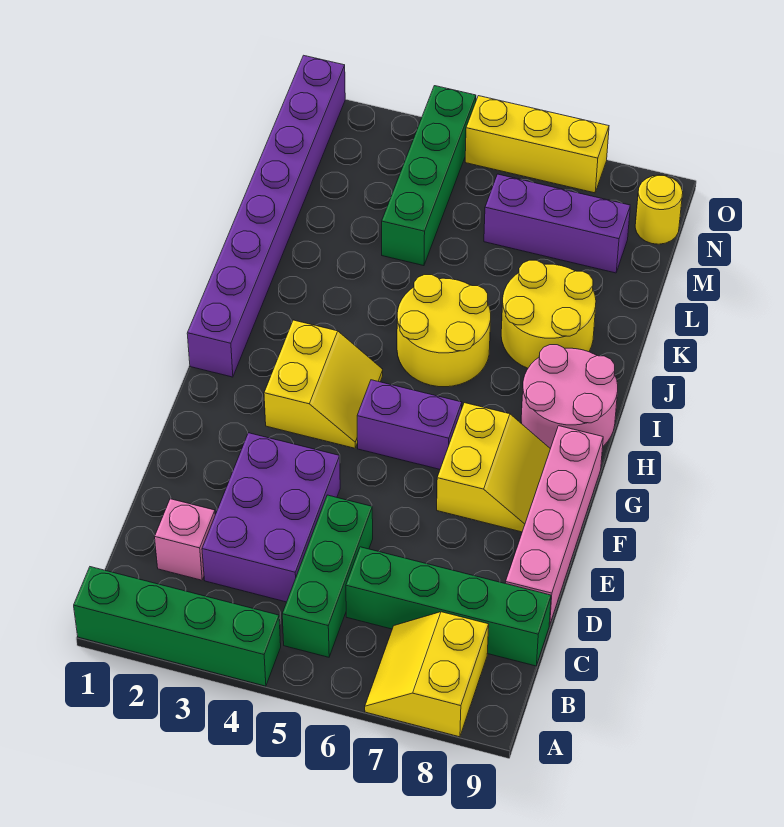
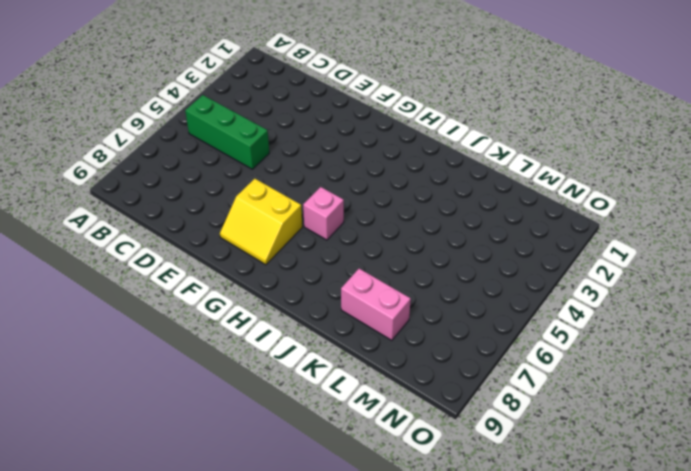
pink 1x1 brick [303,187,344,240] -> pink 1x1 brick moved to [155,499,215,580]
pink 1x2 brick [341,269,411,340] -> yellow 2x2 round brick [501,260,596,368]
none -> green 1x4 brick [74,567,281,686]
none -> yellow 2x2 slope [365,612,489,737]
none -> purple 2x3 brick [202,433,340,602]

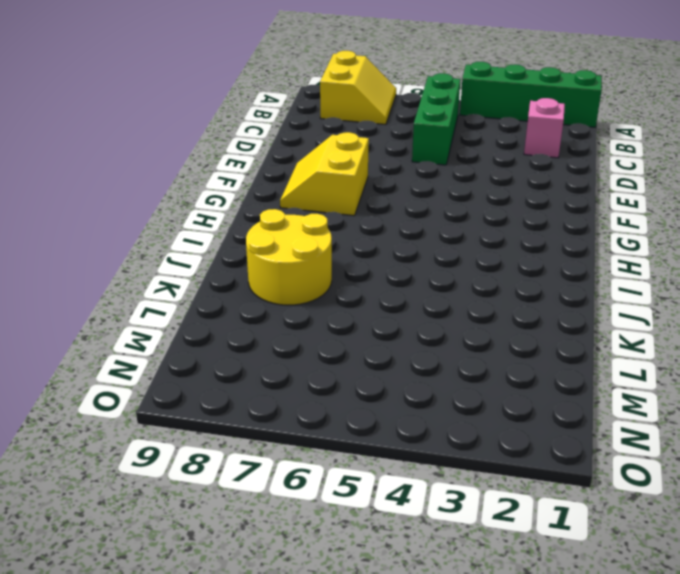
none -> purple 2x3 brick [202,433,340,602]
none -> green 1x4 brick [346,547,551,666]
none -> pink 1x4 brick [505,426,603,625]

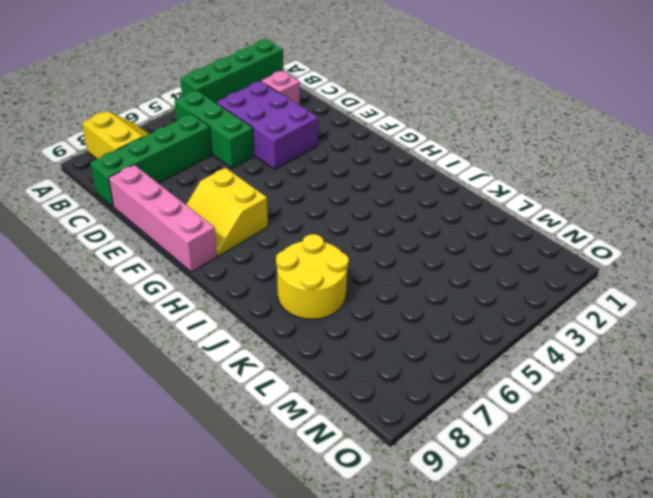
none -> yellow 2x2 slope [264,320,383,448]
none -> purple 1x2 brick [357,380,462,469]
none -> purple 1x8 brick [187,55,345,377]

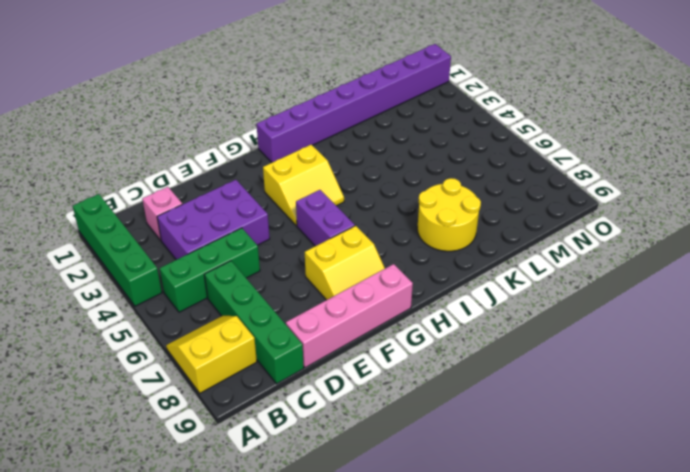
none -> pink 2x2 round brick [521,345,618,449]
none -> yellow 2x2 round brick [397,275,491,387]
none -> green 1x4 brick [382,86,476,266]

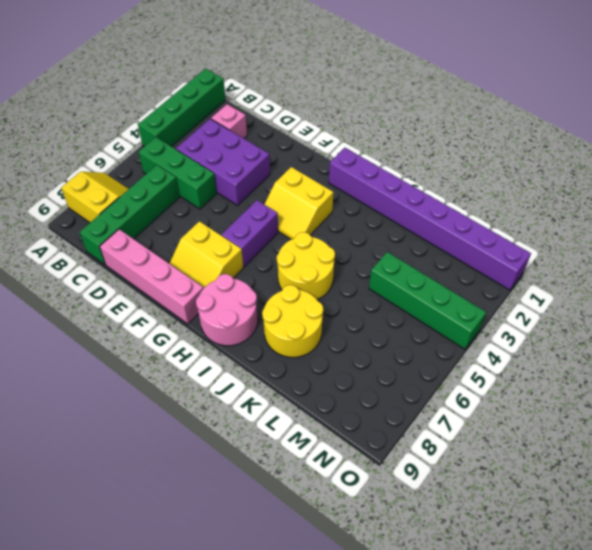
none -> purple 1x3 brick [484,174,630,273]
none -> yellow 1x1 round brick [635,175,683,244]
none -> yellow 1x3 brick [465,96,609,193]

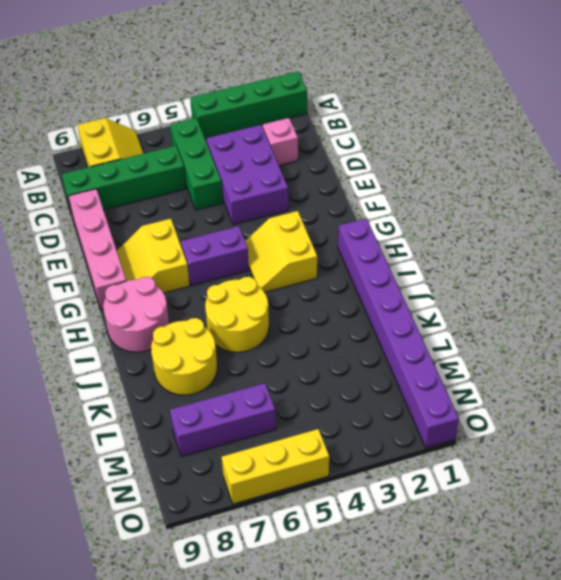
none -> green 1x4 brick [382,86,476,266]
none -> yellow 1x1 round brick [635,175,683,244]

